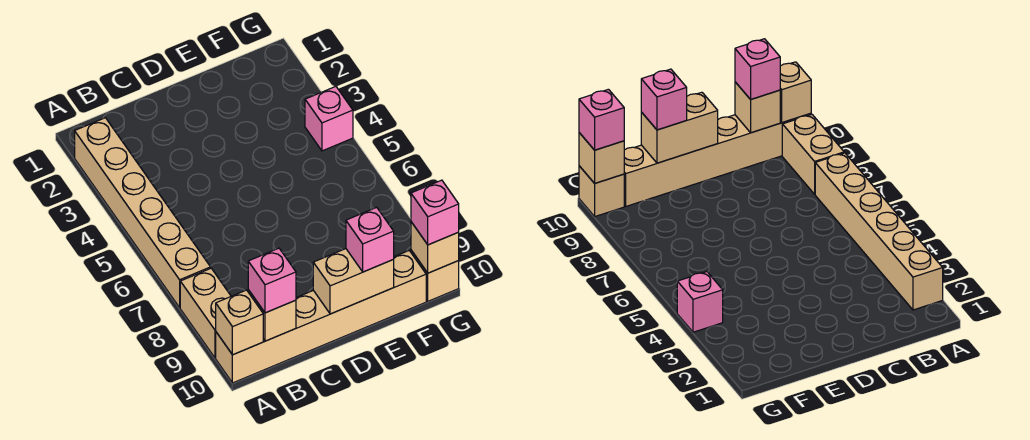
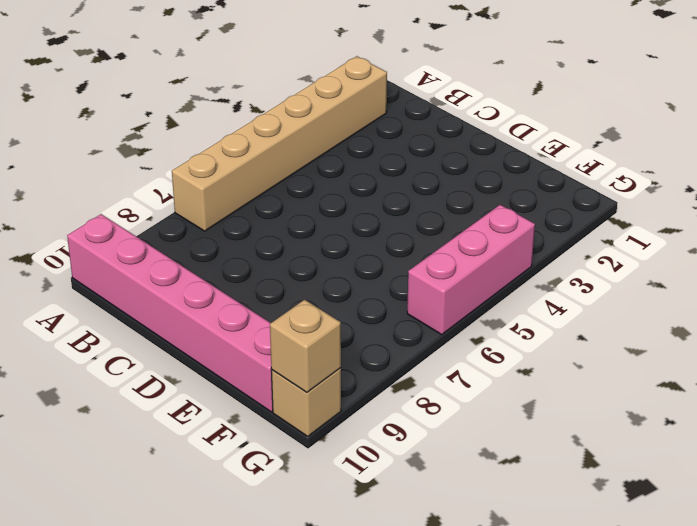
pink 1x6 brick [67,214,273,412] -> tan 1x6 brick [216,251,426,383]
pink 1x3 brick [407,205,535,335] -> pink 1x1 brick [305,87,353,151]
none -> tan 1x2 brick [180,268,231,358]
none -> tan 1x1 brick [216,290,263,355]
none -> tan 1x1 brick [248,290,296,341]

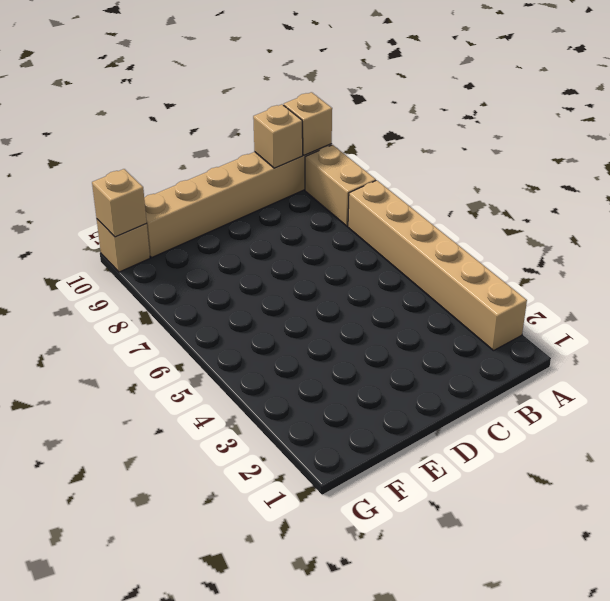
none -> pink 1x1 brick [305,87,353,151]
none -> tan 1x2 brick [313,249,394,314]
none -> pink 1x1 brick [248,248,296,313]

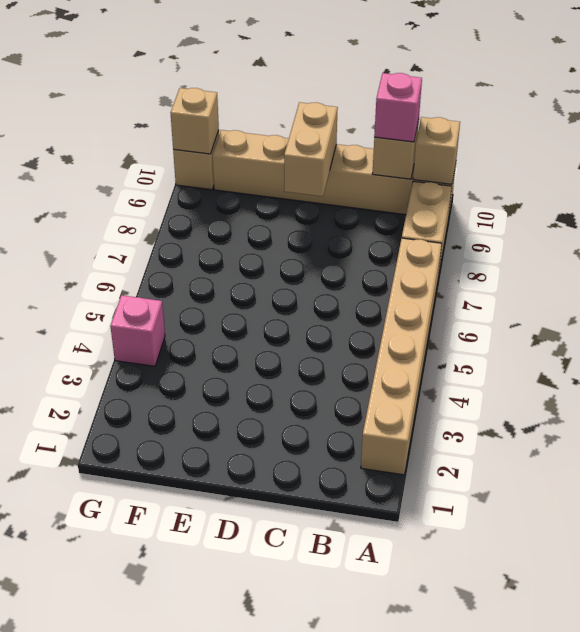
tan 1x2 brick [284,102,338,197] -> tan 1x2 brick turned to [313,249,394,314]
none -> pink 1x1 brick [346,207,394,272]
none -> pink 1x1 brick [411,180,459,245]

